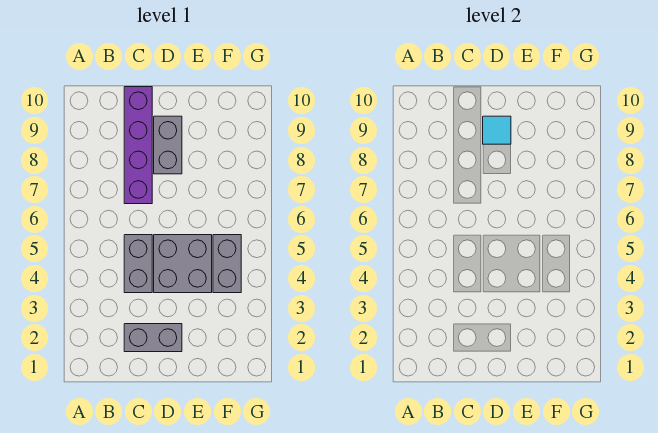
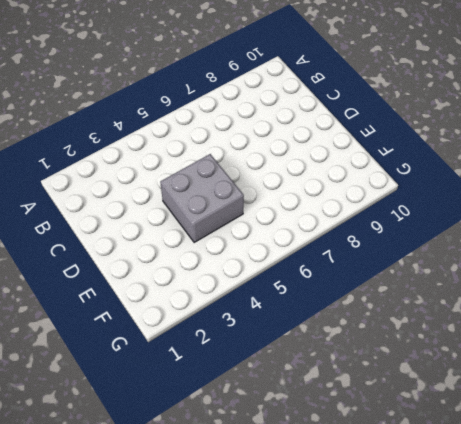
none -> grey 1x2 brick [124,324,182,352]
none -> grey 1x2 brick [124,235,152,293]

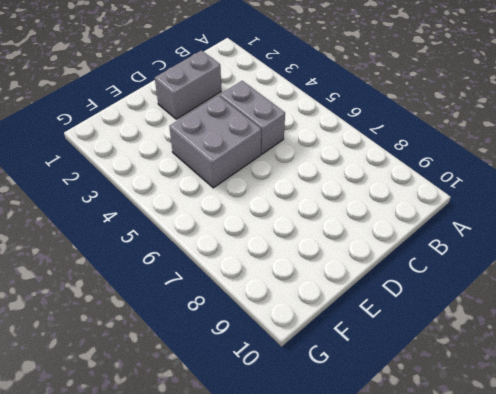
none -> purple 1x4 brick [124,87,152,204]
none -> grey 1x2 brick [154,116,182,174]

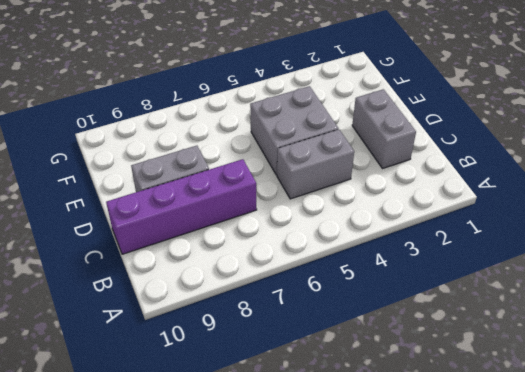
none -> grey 1x2 brick [213,235,241,293]
none -> cyan 1x1 tile [483,116,511,144]

